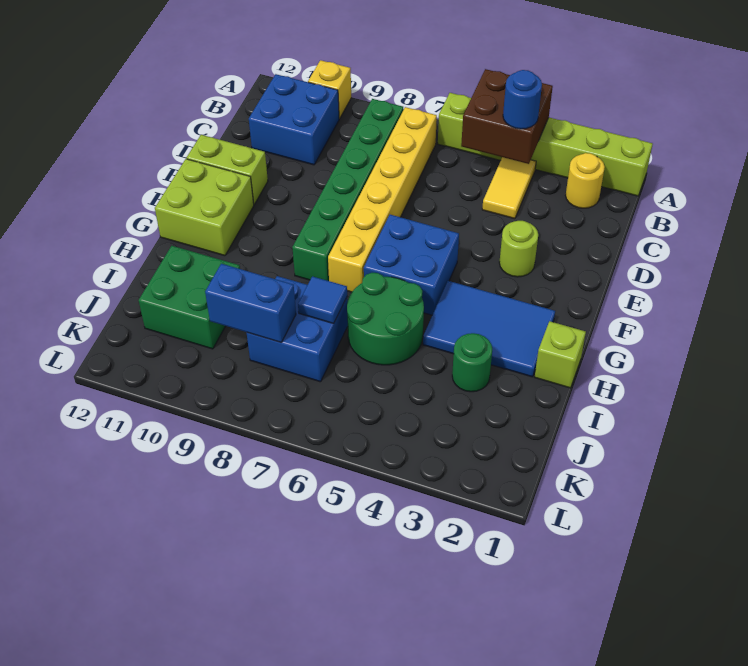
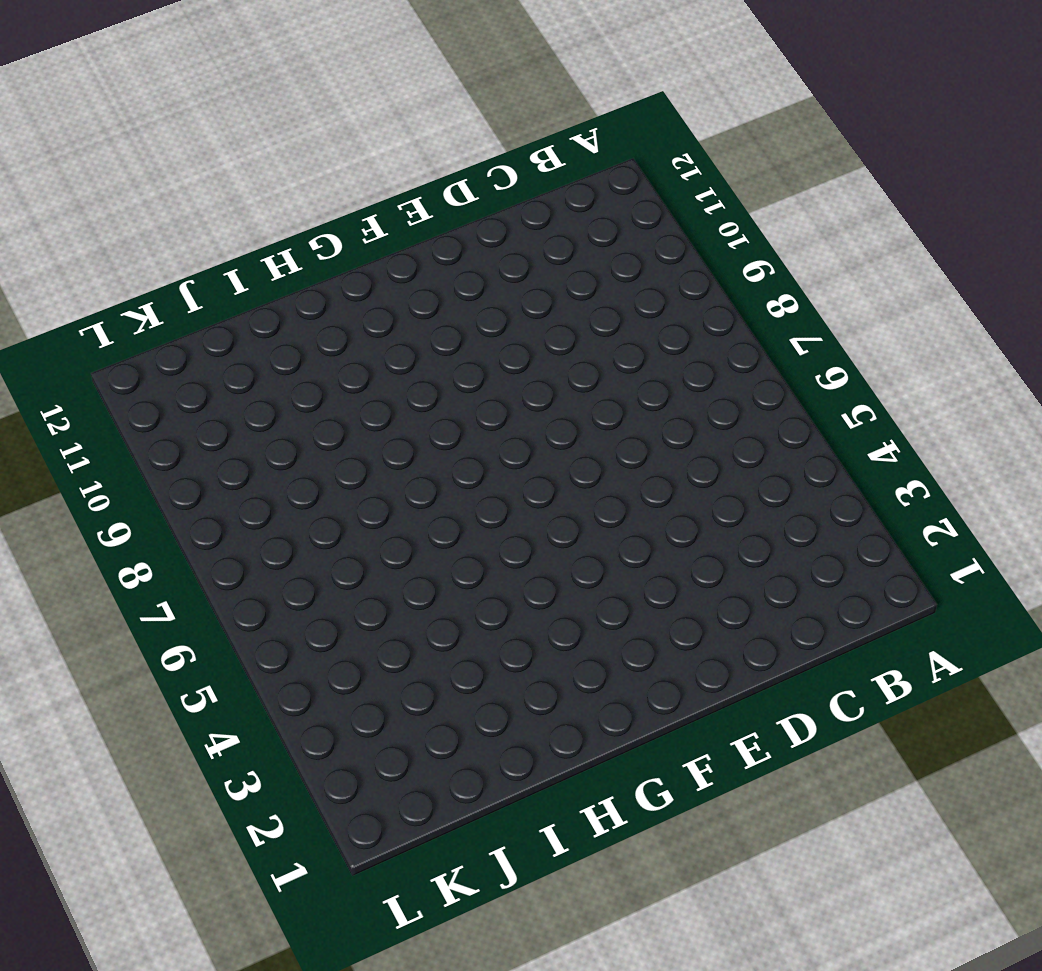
none -> lime 1x6 brick [438,93,653,196]
none -> yellow 1x1 brick [308,60,351,119]
none -> yellow 1x1 round brick [566,153,605,208]

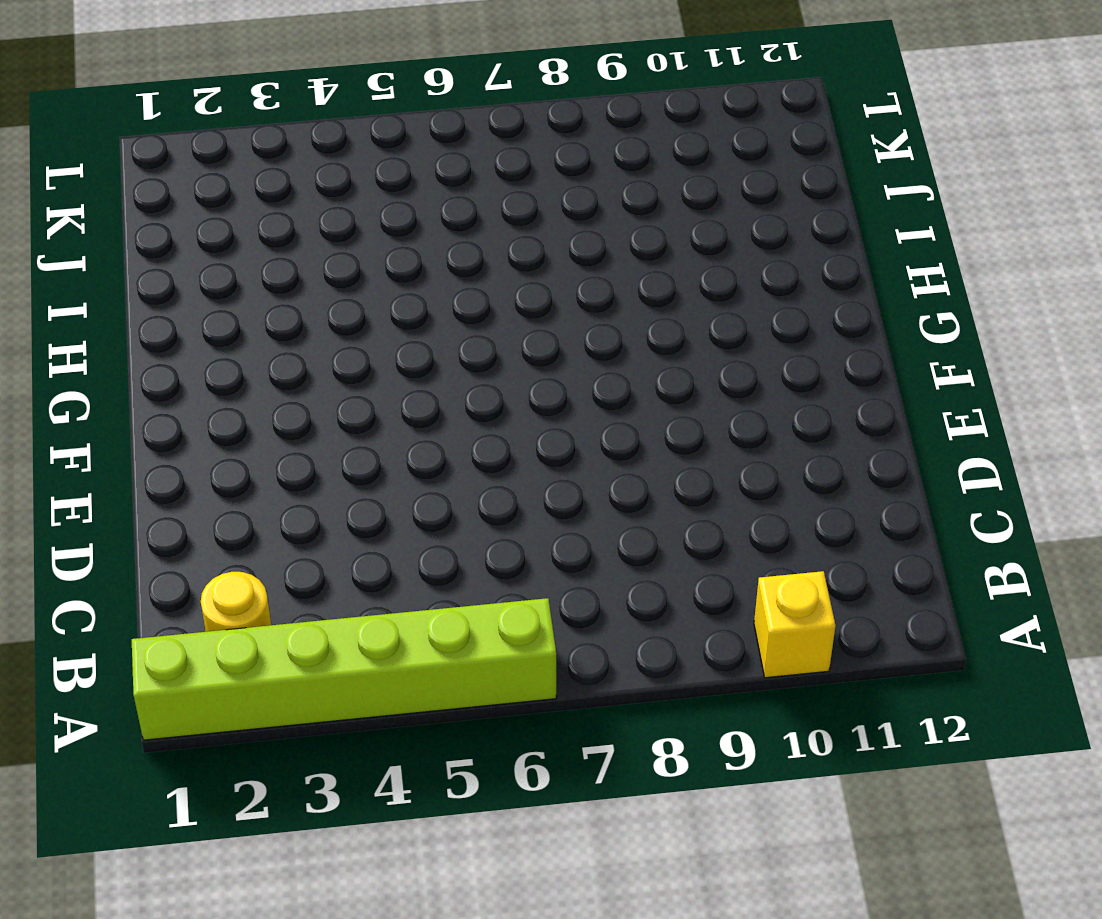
none -> yellow 1x2 tile [482,157,536,219]
none -> yellow 1x6 brick [328,107,437,292]
none -> green 1x6 brick [292,99,403,281]

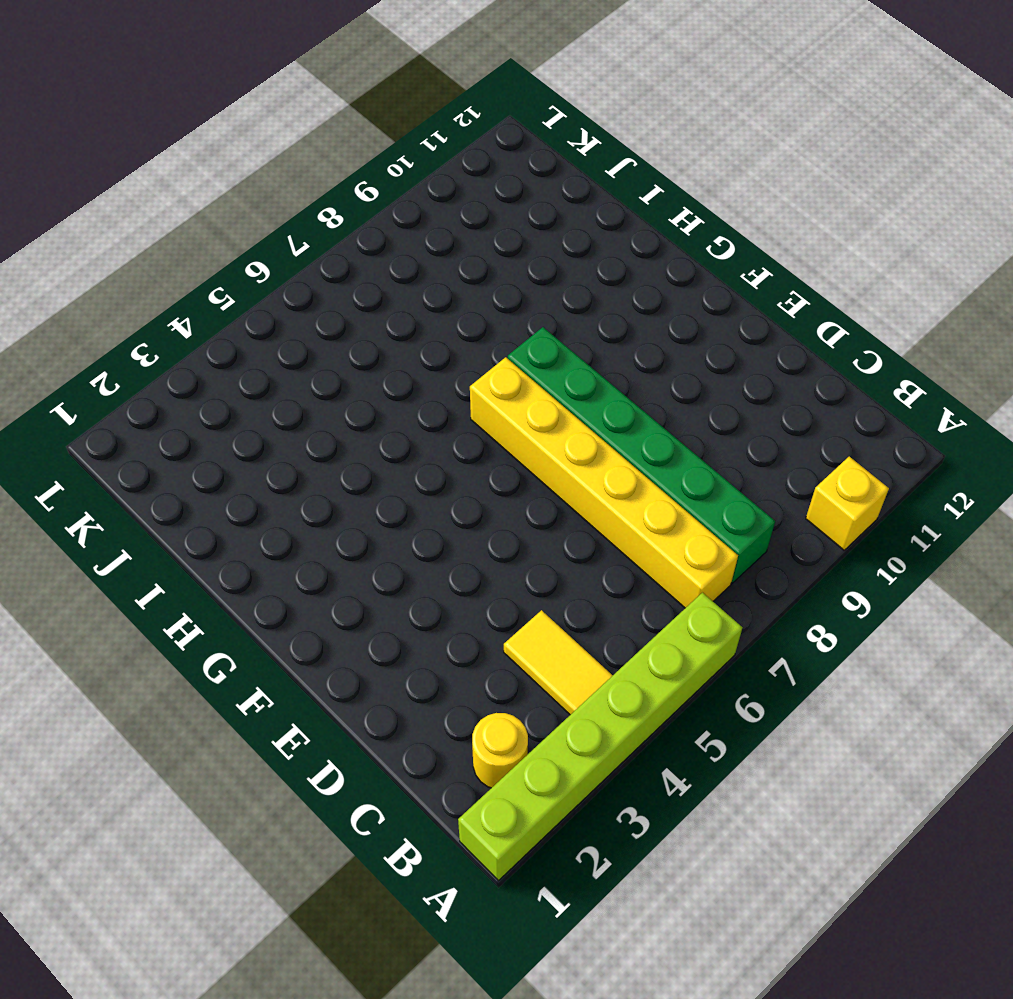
none -> blue 2x2 brick [249,74,339,165]
none -> lime 1x1 round brick [499,221,538,277]
none -> lime 1x2 brick [187,135,268,204]

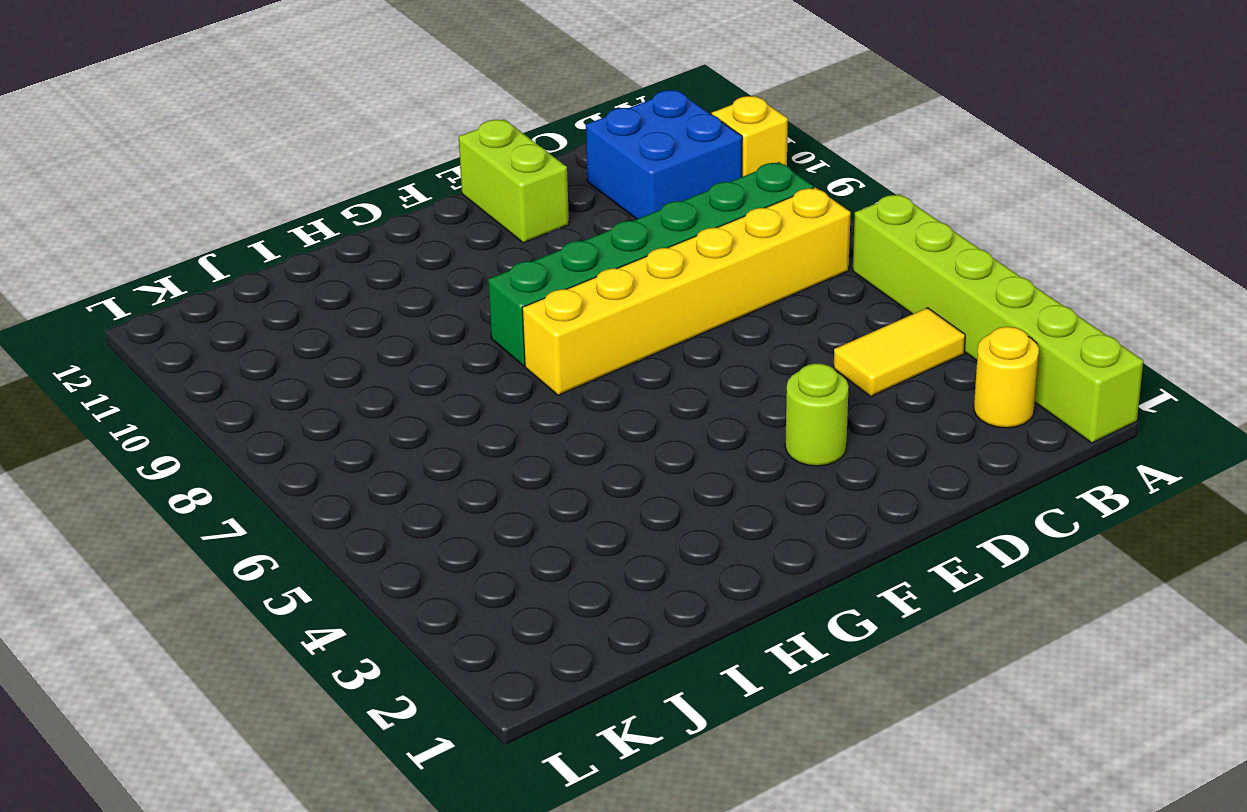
none -> blue 2x2 brick [364,215,459,315]
none -> lime 2x2 brick [155,159,254,256]
none -> blue 2x3 tile [423,281,555,377]

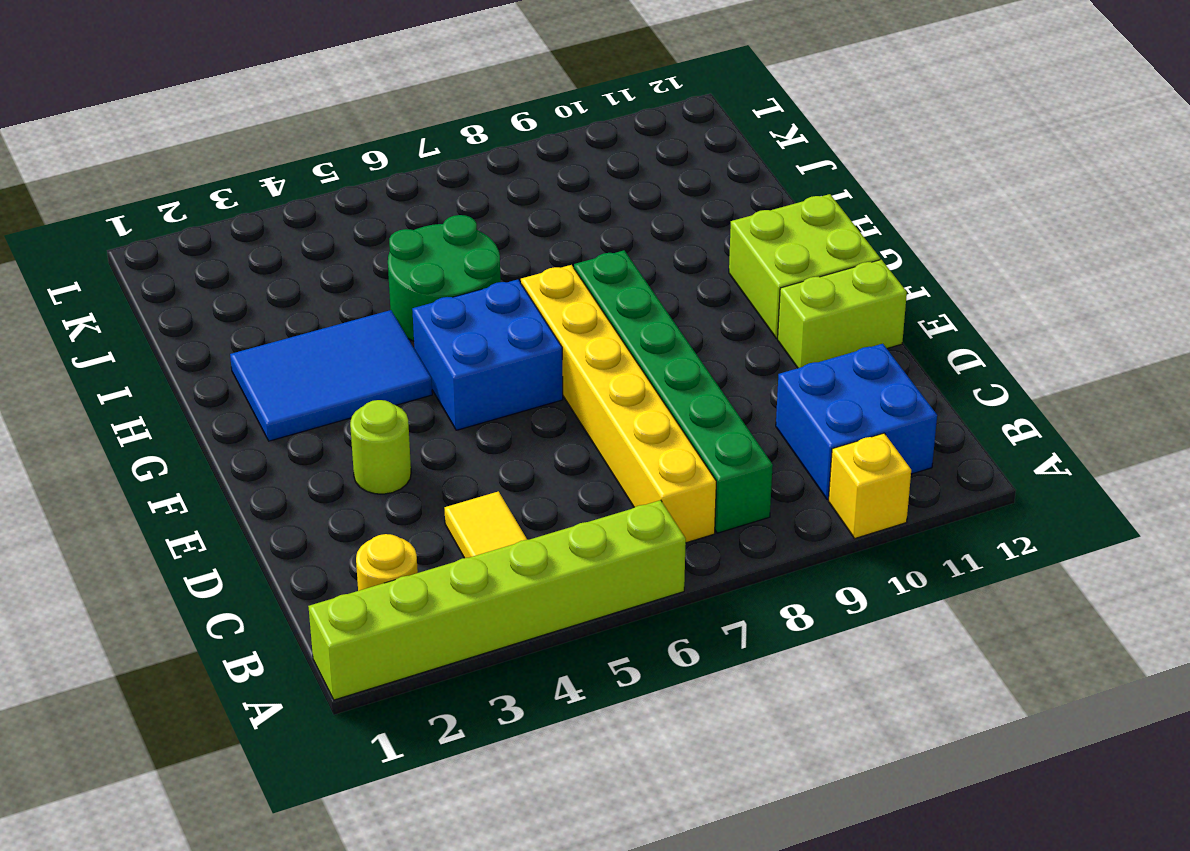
none -> lime 1x1 brick [535,321,586,388]
none -> green 1x1 round brick [452,333,492,392]
none -> blue 2x2 brick [247,276,348,382]

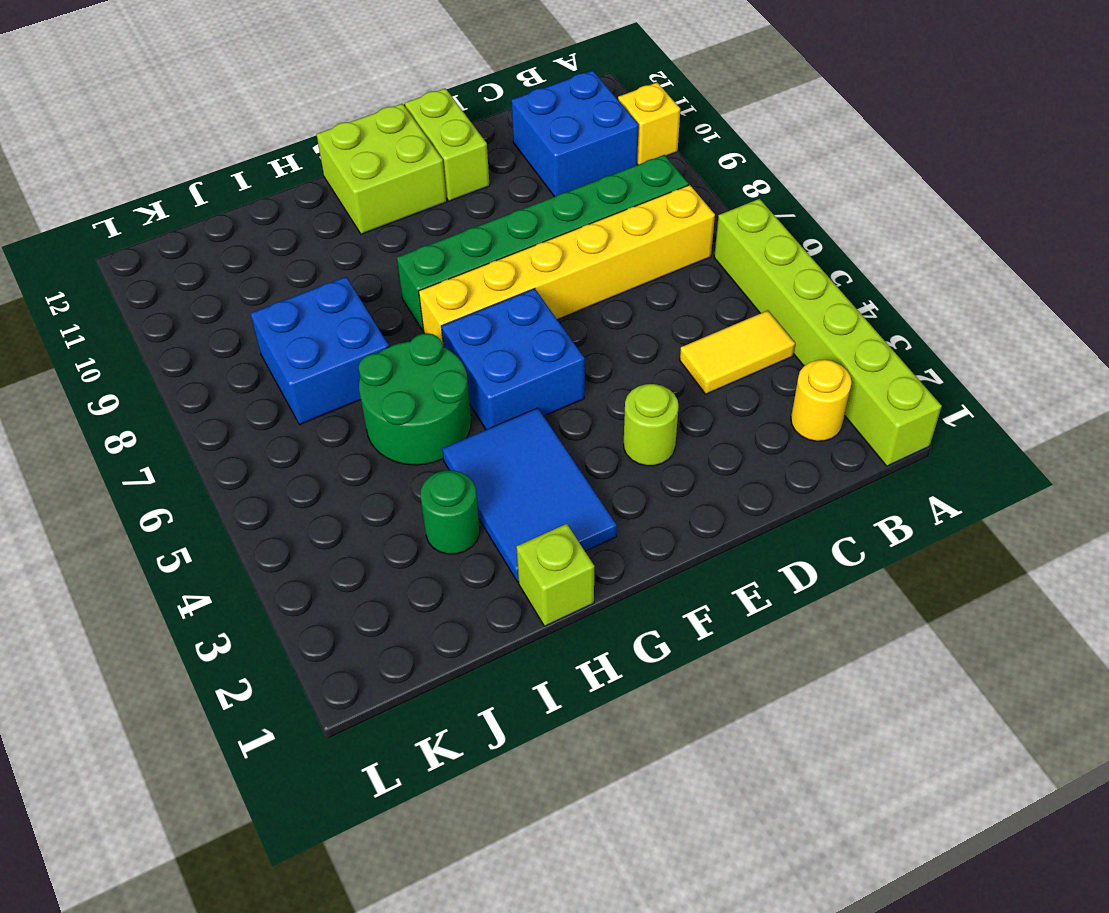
none -> green 2x2 brick [139,246,240,349]
none -> brown 2x2 brick [461,69,553,164]
none -> blue 1x1 tile [298,276,347,324]

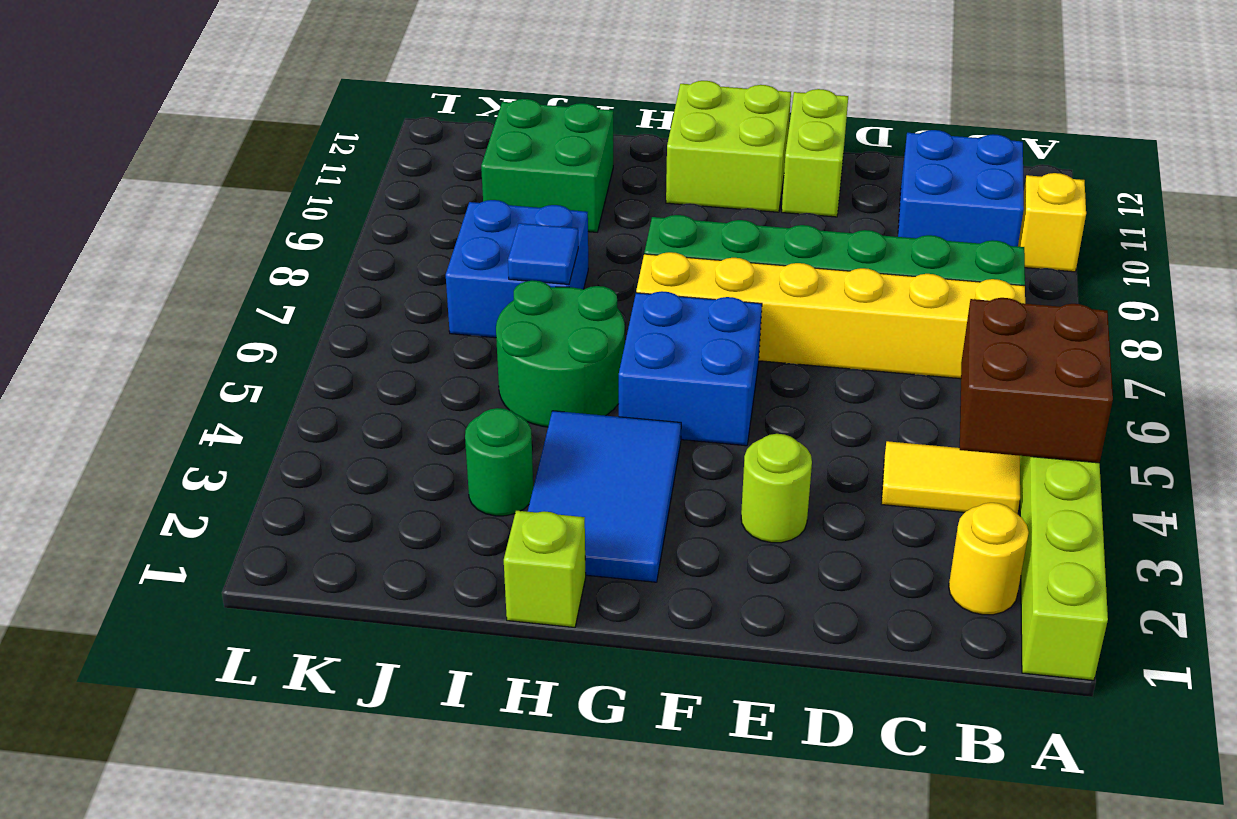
none -> blue 1x2 brick [205,264,296,342]
none -> blue 1x1 round brick [503,70,542,129]

